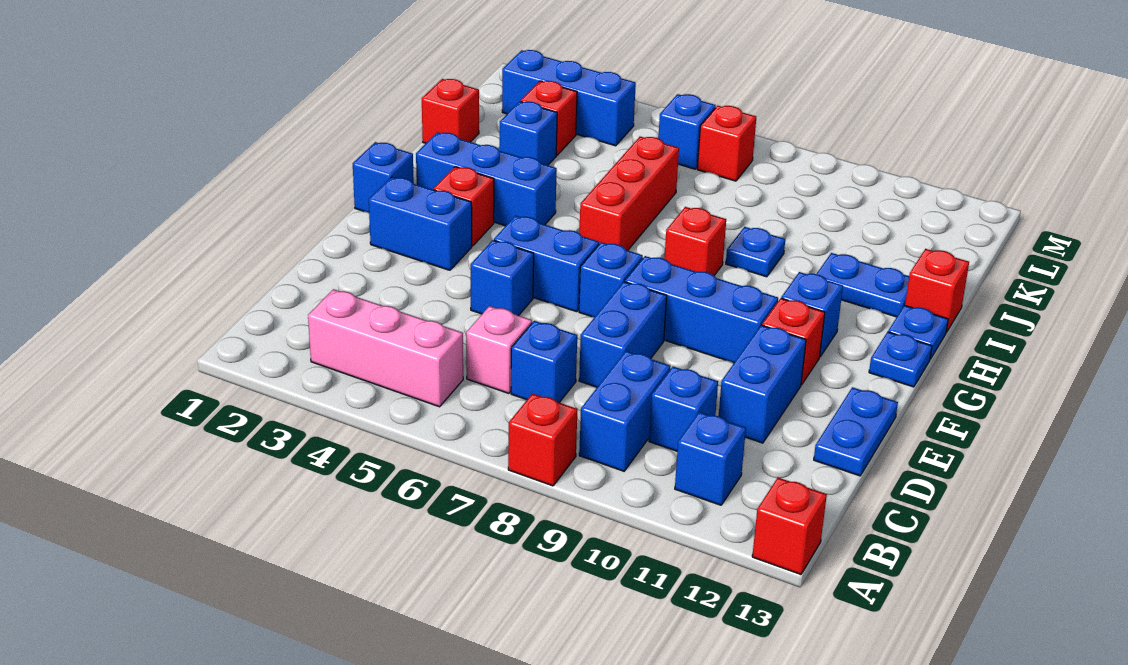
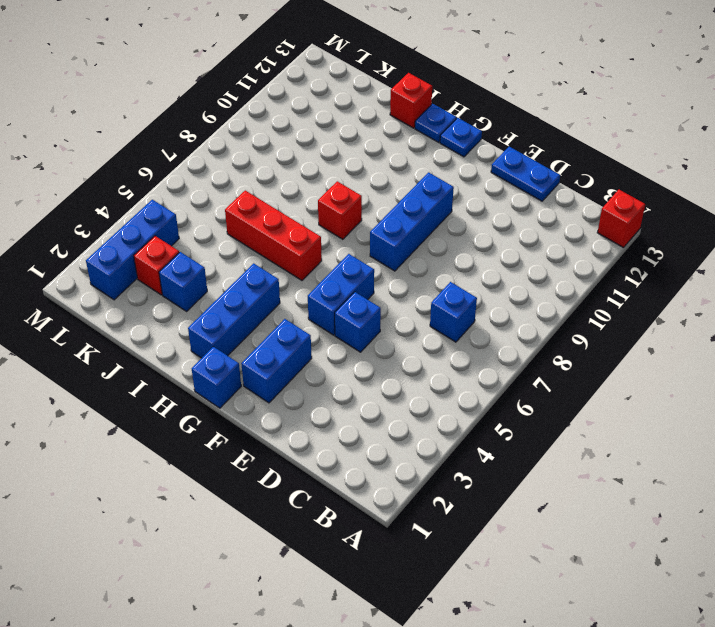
none -> red 1x1 brick [508,394,577,486]
none -> pink 1x3 brick [308,289,463,407]
none -> blue 1x2 brick [579,351,670,471]
none -> blue 1x1 brick [675,412,746,505]

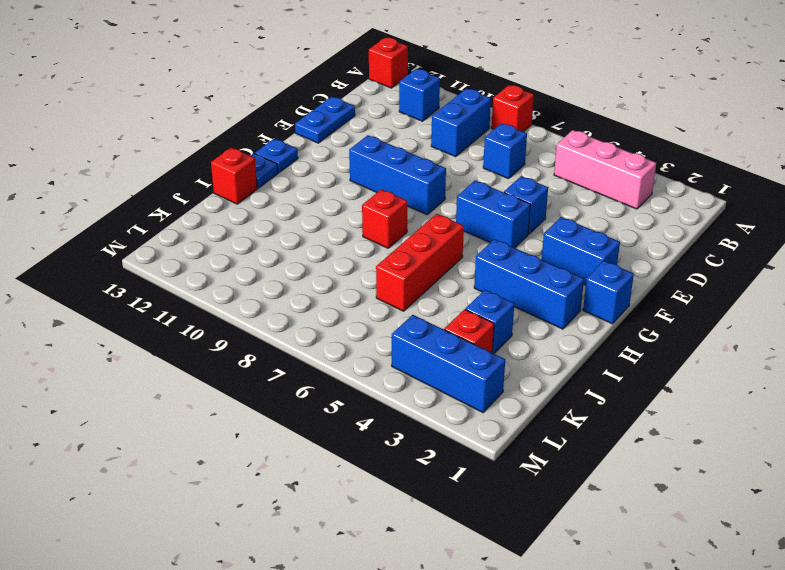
none -> pink 1x1 brick [466,306,532,393]
none -> blue 1x1 brick [649,367,718,451]
none -> blue 1x2 brick [579,282,667,387]
none -> blue 1x2 brick [719,325,806,443]

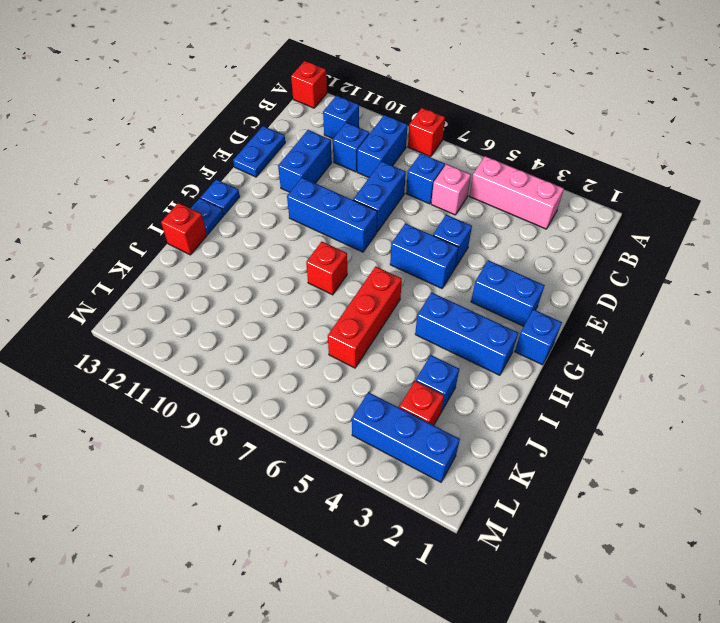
none -> blue 1x1 brick [579,242,643,317]
none -> red 1x1 brick [762,298,825,385]
none -> red 1x1 brick [433,167,494,246]
none -> blue 1x1 brick [781,272,843,357]

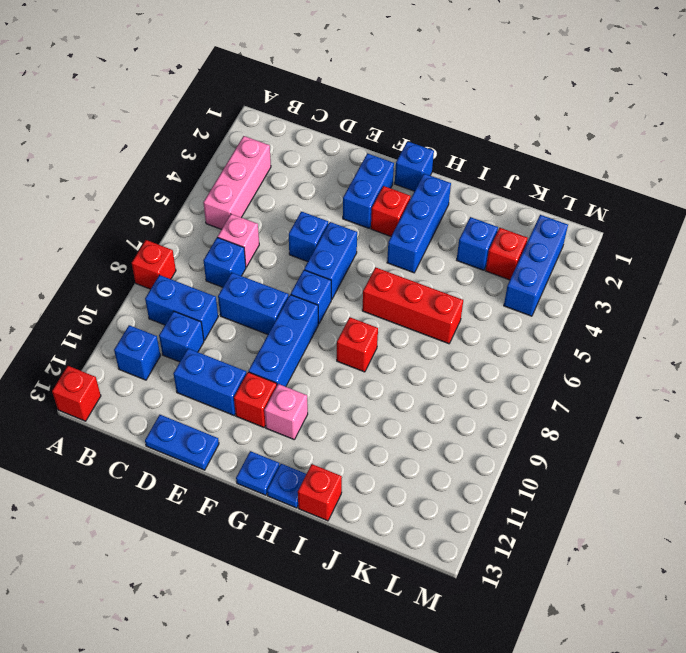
pink 1x1 brick [264,384,308,440] -> blue 1x1 brick [781,272,843,357]
none -> blue 1x1 plate [726,227,785,277]
none -> blue 1x2 plate [817,253,909,317]
none -> red 1x1 brick [422,79,479,143]
none -> blue 1x1 brick [658,94,716,169]

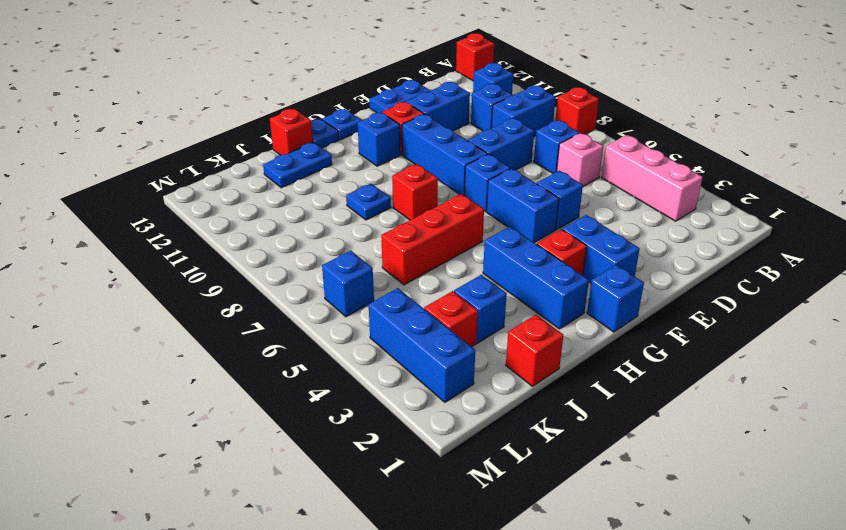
blue 1x2 plate [263,142,332,188] -> blue 1x2 plate turned to [817,253,909,317]
none -> red 1x1 brick [697,106,756,181]

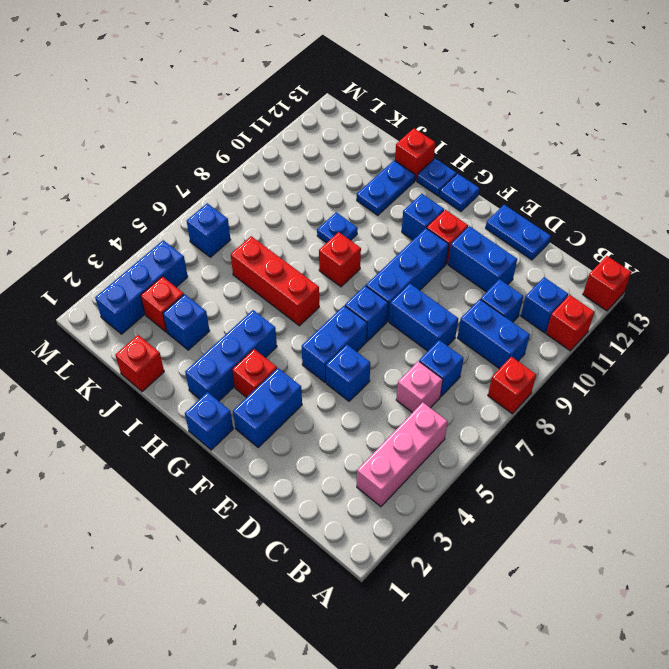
red 1x1 brick [546,295,595,351] -> red 1x1 brick moved to [697,106,756,181]

